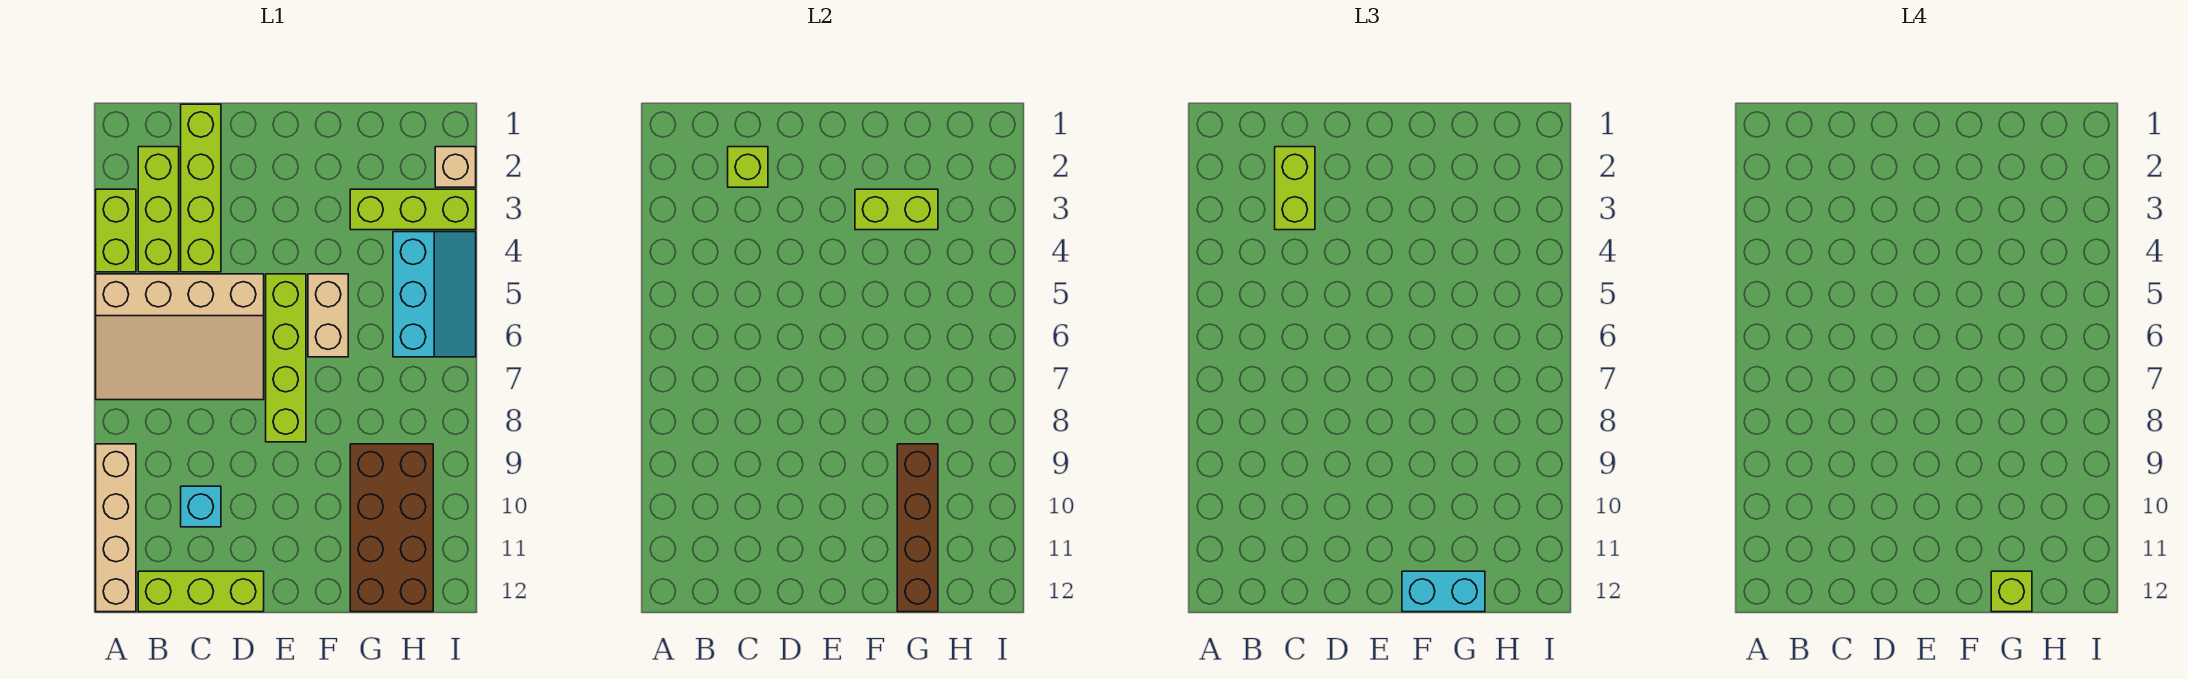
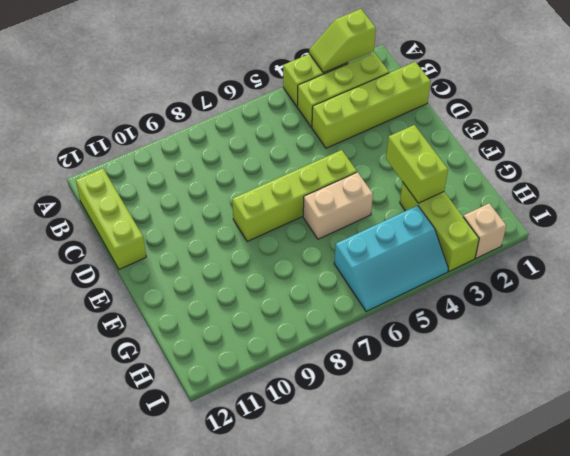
lime 1x2 slope [309,9,376,73] -> none
none -> tan 3x4 slope [96,274,264,400]
none -> tan 1x4 brick [96,444,136,612]
none -> cyan 1x1 brick [181,486,221,527]

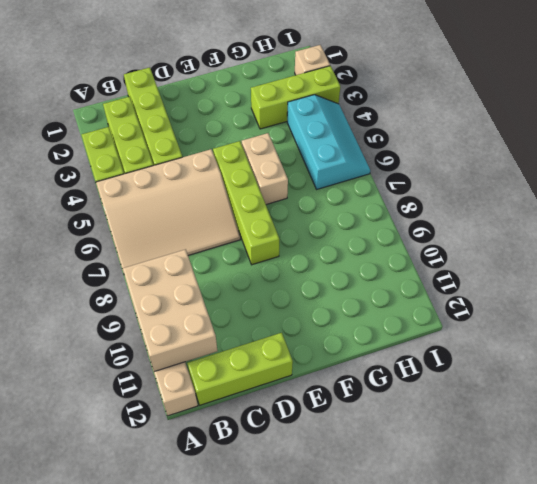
tan 2x3 brick [123,249,217,372] -> none
none -> cyan 1x1 brick [181,486,221,527]
none -> brown 2x4 brick [350,444,433,612]
none -> lime 1x1 brick [728,147,768,187]

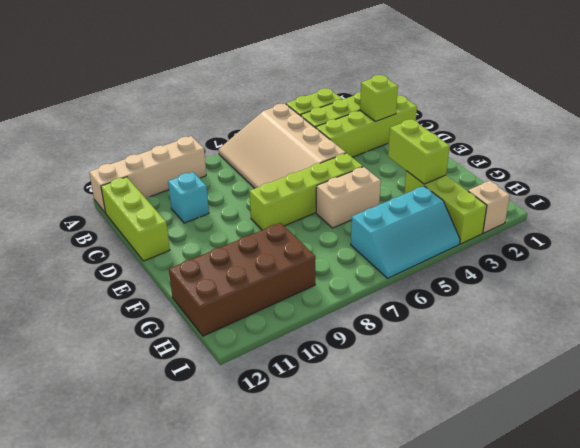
none -> brown 1x4 brick [897,444,938,612]
none -> lime 1x2 brick [1275,147,1315,230]
none -> cyan 1x2 brick [1402,571,1485,612]

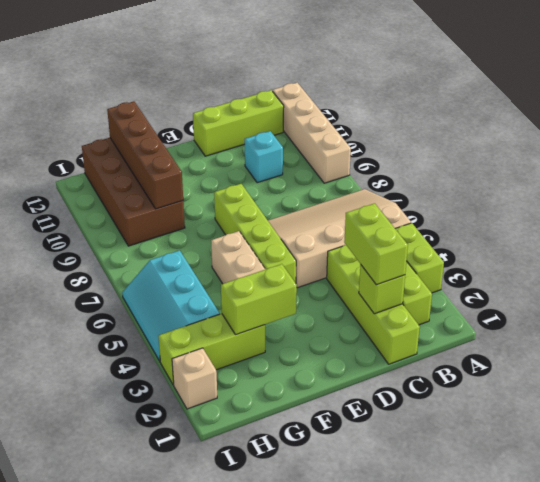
none -> cyan 1x2 brick [1402,571,1485,612]
none -> lime 1x1 brick [1991,571,2032,612]

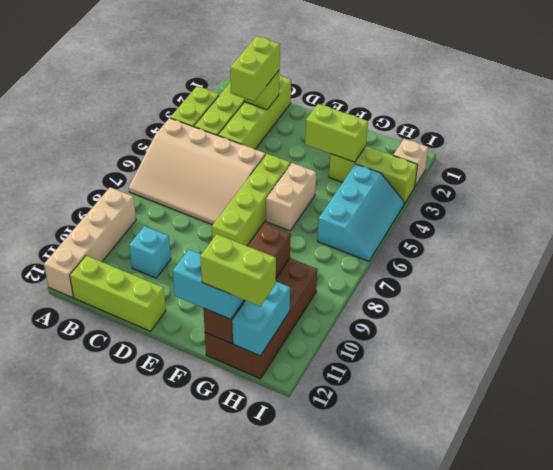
lime 1x2 brick [200,234,276,306] -> lime 1x1 brick [1991,571,2032,612]
cyan 1x2 brick [232,282,290,356] -> none

